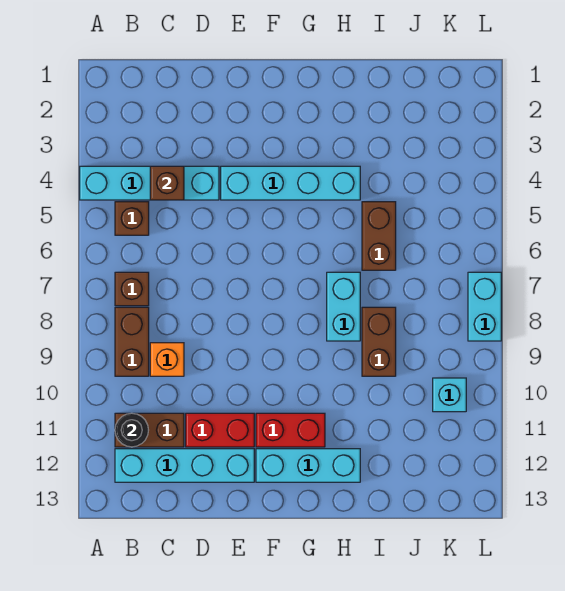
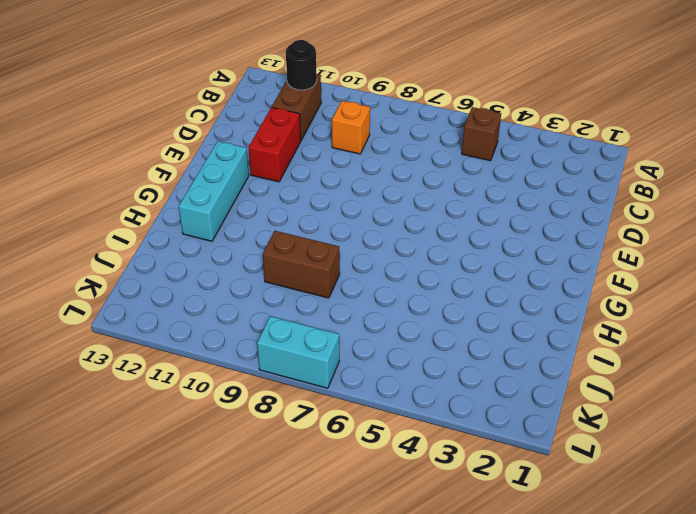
none -> cyan 1x4 brick [80,166,219,200]
none -> brown 1x1 brick [115,272,149,306]
none -> brown 1x2 brick [115,307,149,376]

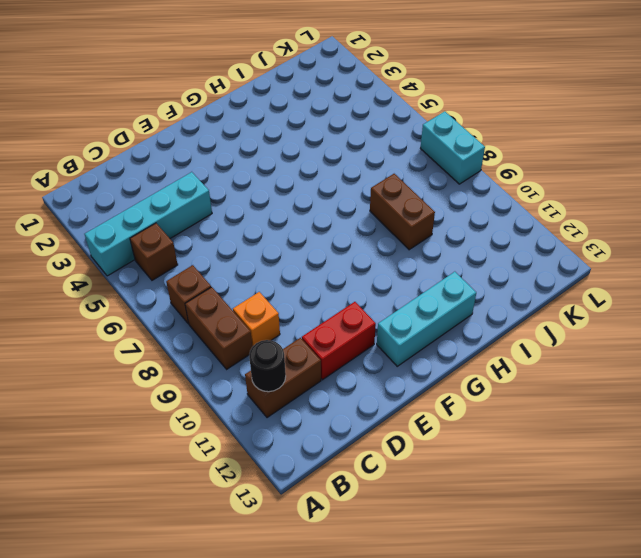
none -> cyan 1x4 brick [115,449,254,482]
none -> cyan 1x4 brick [221,166,360,200]
none -> red 1x2 brick [256,413,325,447]

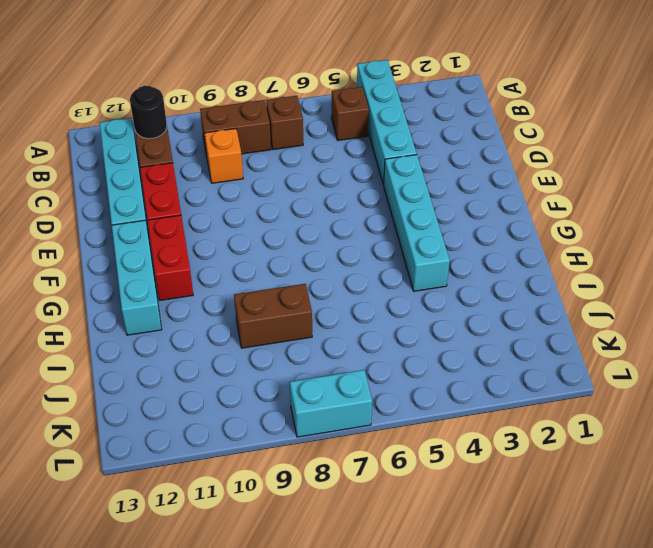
none -> cyan 1x2 brick [327,272,360,341]
none -> brown 1x2 brick [362,202,396,270]
none -> cyan 1x1 brick [433,378,466,412]

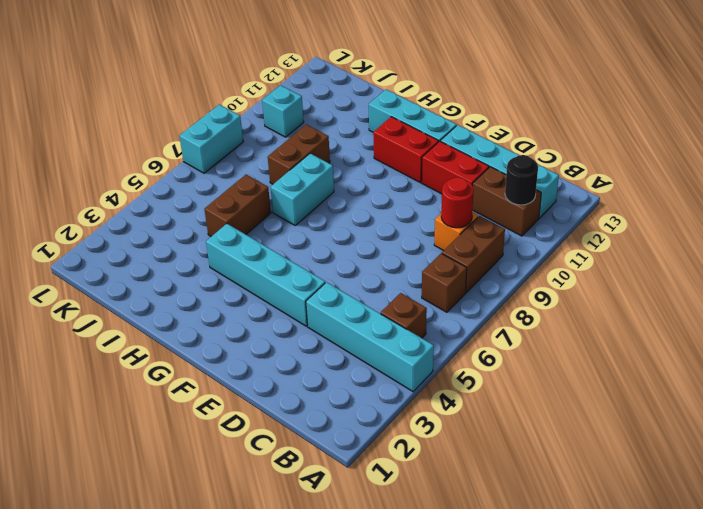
red 1x1 round brick [441,177,474,228] -> none
none -> brown 1x1 brick [150,166,184,200]

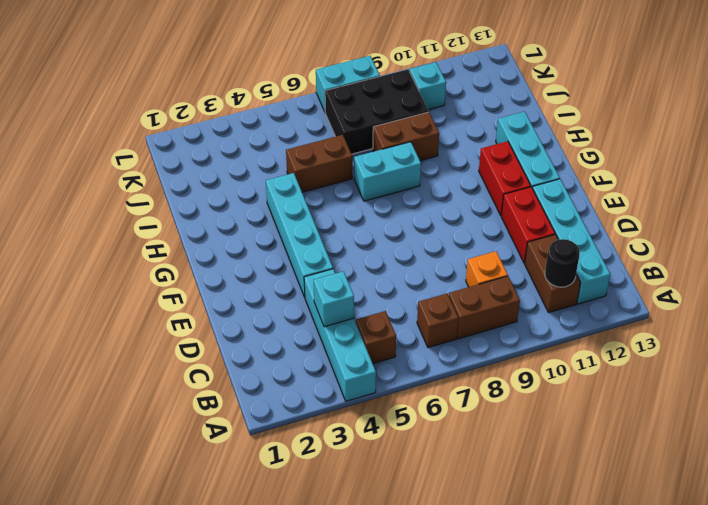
cyan 1x1 brick [314,271,354,327] -> brown 1x1 brick [150,166,184,200]
black 2x3 brick [325,69,429,154] -> none

